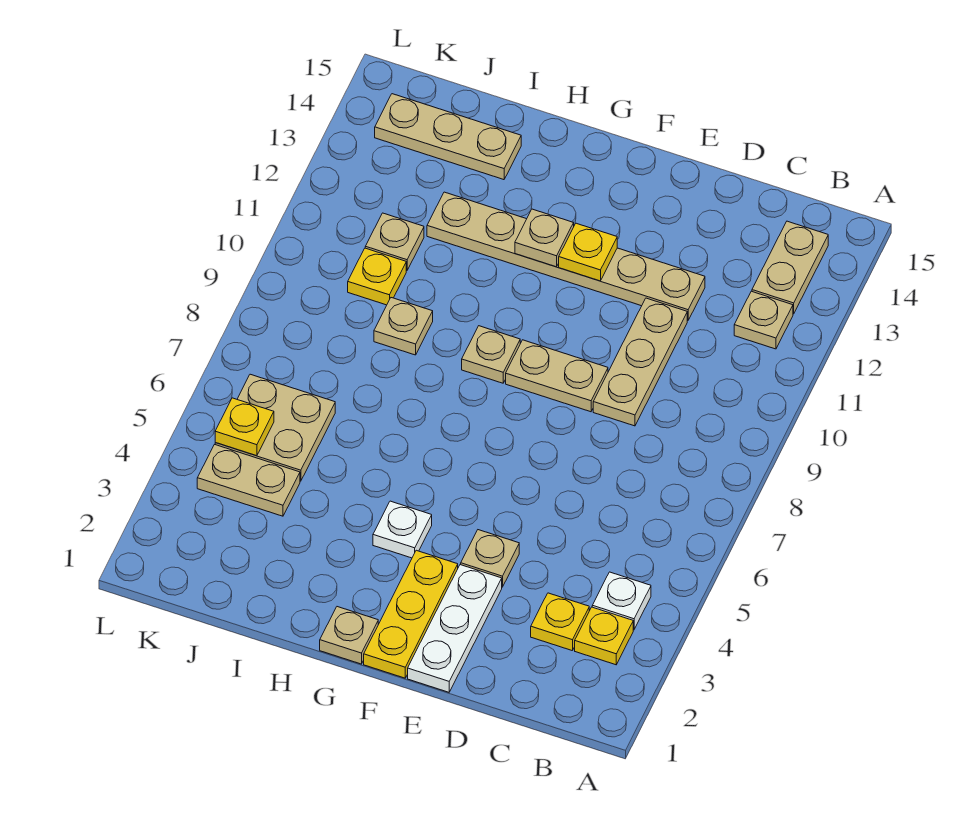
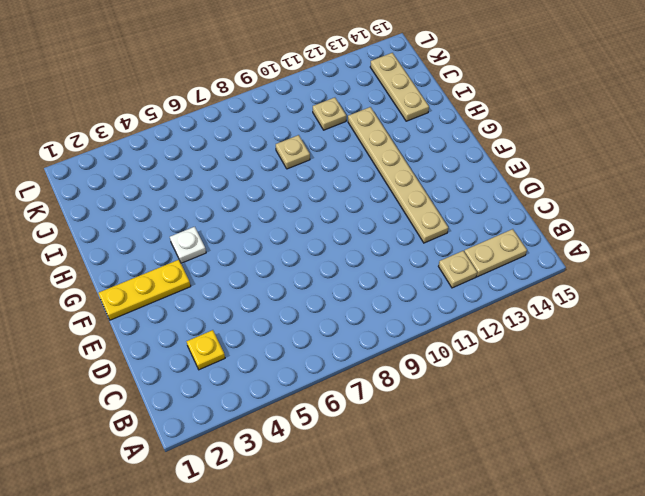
none -> yellow 1x1 plate [575,607,633,665]
none -> white 1x1 plate [592,572,651,630]
none -> tan 1x3 plate [593,298,687,426]

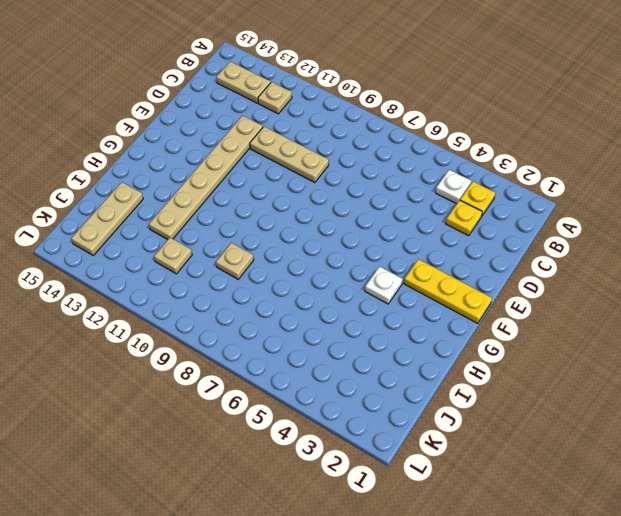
none -> white 1x3 plate [408,565,502,692]
none -> tan 1x1 plate [461,530,519,587]
none -> tan 1x2 plate [506,340,608,412]

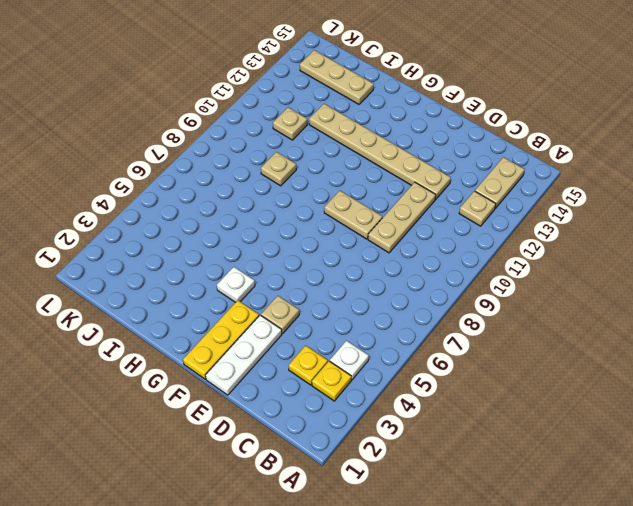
none -> tan 1x1 plate [320,607,378,664]
none -> tan 1x1 plate [462,326,520,383]
none -> tan 1x2 plate [197,445,300,516]

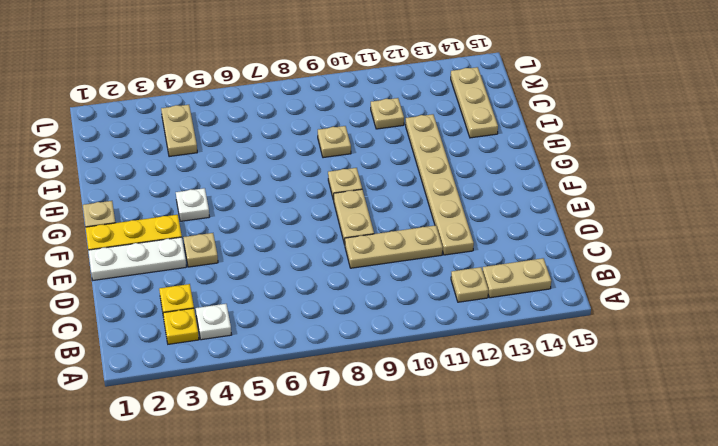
none -> tan 2x2 plate [215,374,335,481]
none -> yellow 1x1 plate [348,248,406,305]
none -> yellow 1x1 plate [559,223,617,281]

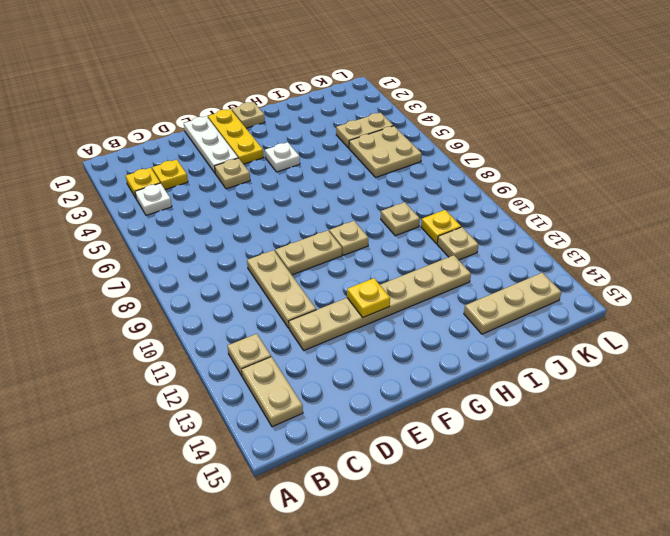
none -> tan 1x1 plate [515,209,574,267]
none -> yellow 1x1 plate [215,398,274,456]

